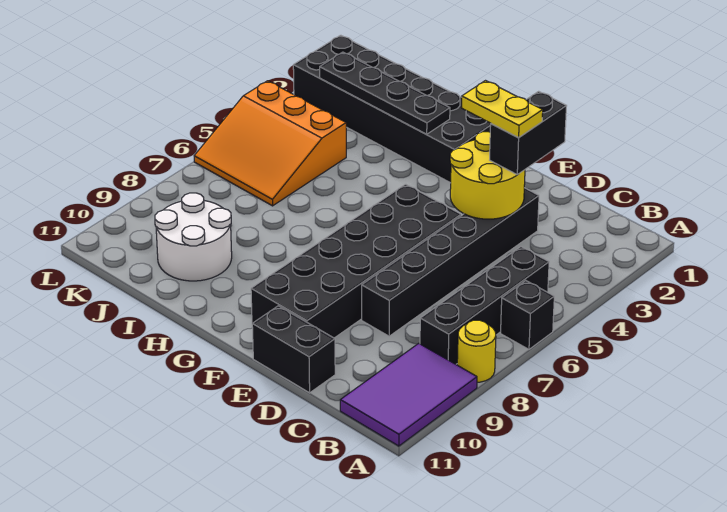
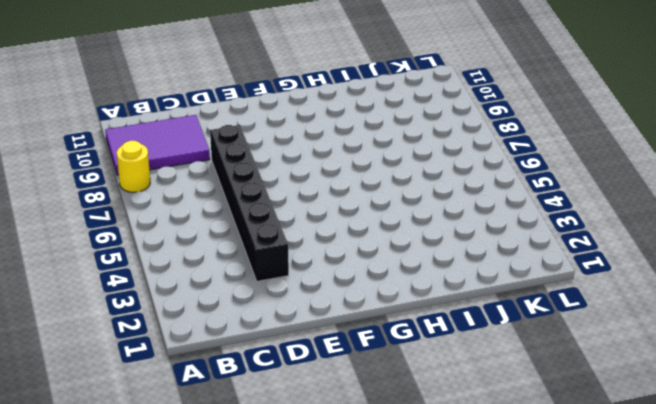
purple 2x3 tile [105,115,210,175] -> purple 2x3 tile turned to [340,343,477,446]
none -> black 1x1 brick [501,281,554,349]
none -> black 1x4 brick [420,247,549,364]
none -> black 1x2 brick [252,306,335,393]

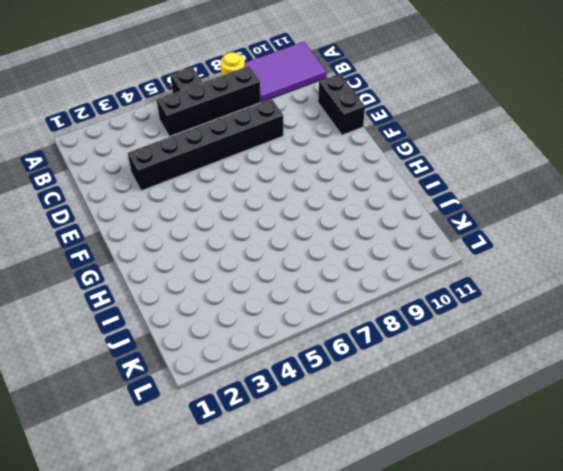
none -> black 2x6 brick [251,184,461,338]
none -> black 2x6 brick [293,35,491,183]
none -> white 2x2 round brick [155,193,232,281]

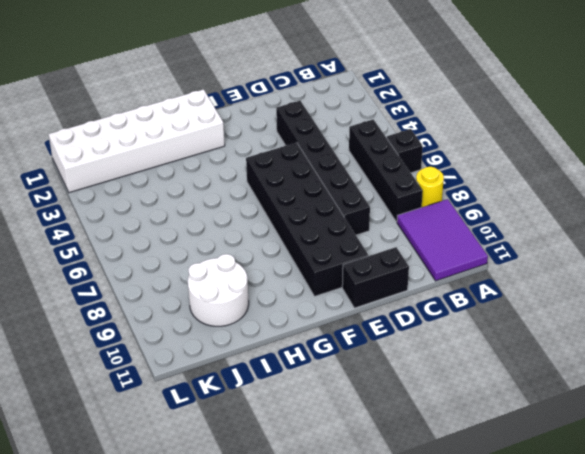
white 2x6 brick [48,89,225,193] -> black 2x6 brick [293,35,491,183]
none -> orange 3x3 slope [194,81,346,206]
none -> yellow 2x2 round brick [450,132,525,219]
none -> black 1x4 plate [320,52,450,134]

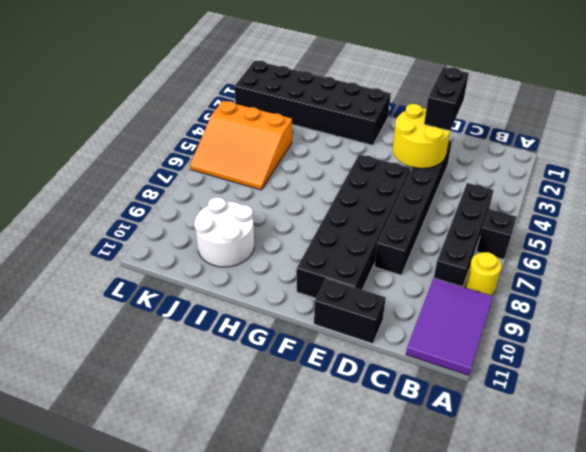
none -> black 1x4 plate [320,52,450,134]
none -> yellow 1x2 plate [461,81,543,137]

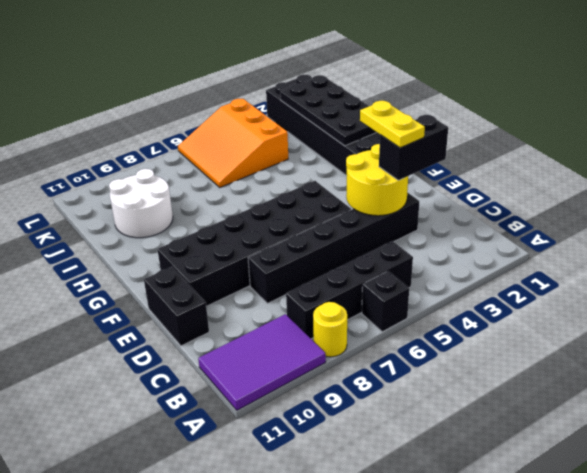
black 2x4 plate [280,75,377,146] -> black 1x4 plate [320,52,450,134]

